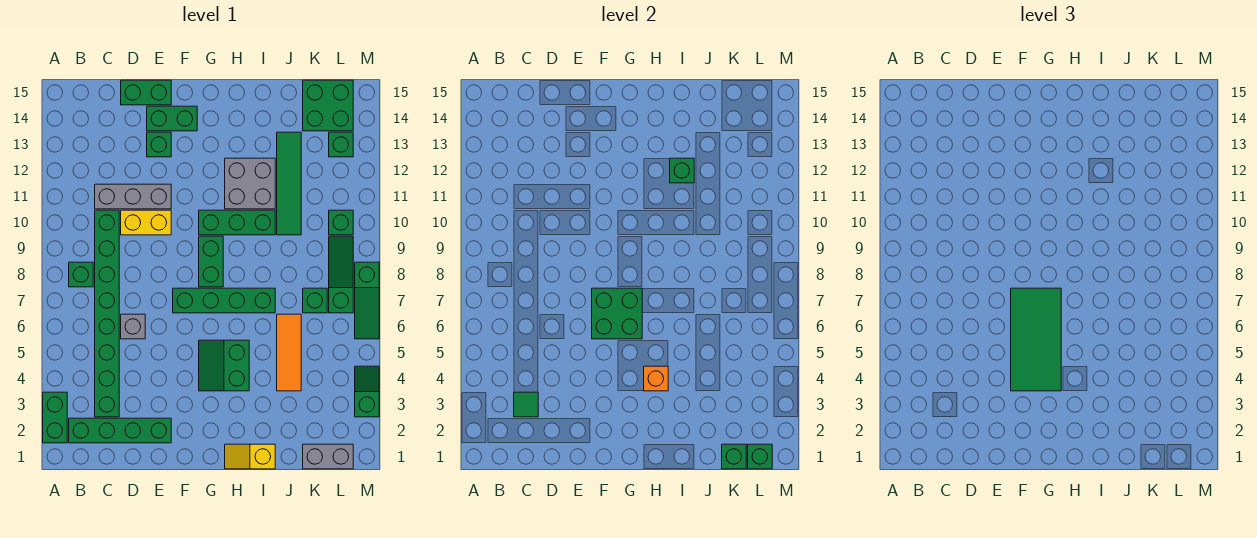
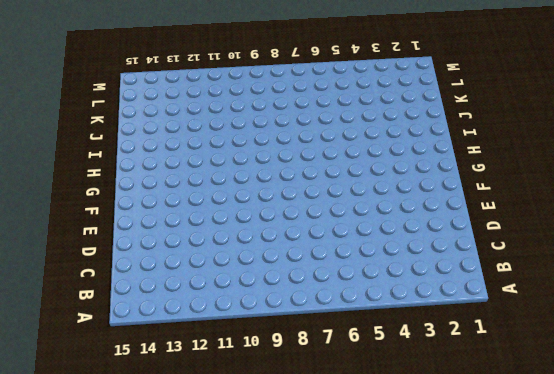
none -> green 1x2 brick [43,392,67,443]
none -> green 1x4 brick [69,418,171,443]
none -> green 1x1 brick [69,262,93,287]
none -> green 1x8 brick [95,210,119,417]

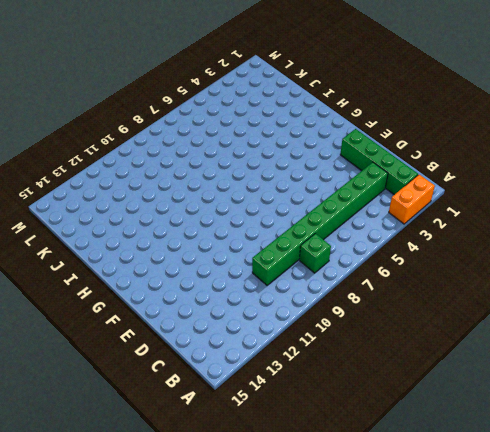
orange 1x2 brick [389,175,435,224] -> green 1x2 brick [43,392,67,443]
none -> grey 1x3 brick [95,184,171,209]
none -> grey 1x1 brick [121,314,145,339]
none -> yellow 1x2 brick [121,210,171,235]
none -> green 1x2 brick [121,80,171,105]

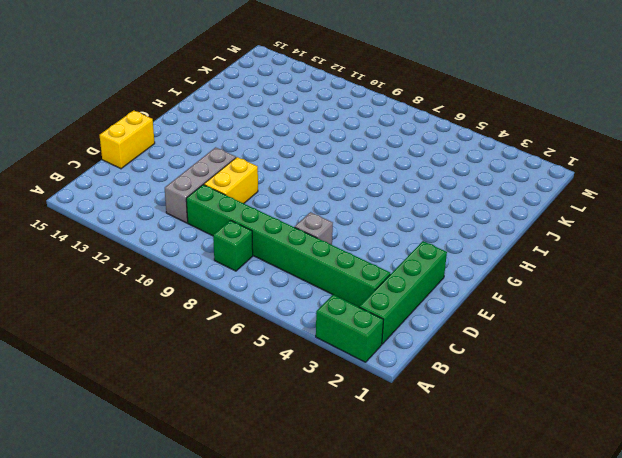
yellow 1x2 brick [100,110,155,169] -> green 1x2 brick [121,80,171,105]
none -> green 1x1 brick [147,132,171,157]
none -> green 1x2 brick [147,106,197,131]
none -> green 1x4 brick [173,288,275,313]
none -> green 2x2 slope [199,340,249,391]

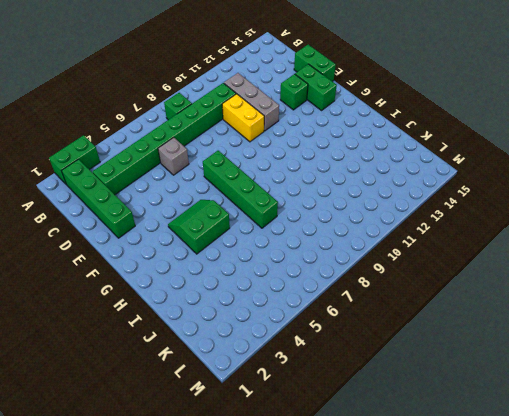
none -> green 1x2 brick [199,236,223,287]
none -> green 1x3 brick [199,210,275,235]
none -> yellow 1x2 slope [225,444,275,469]
none -> grey 2x2 brick [225,158,275,209]

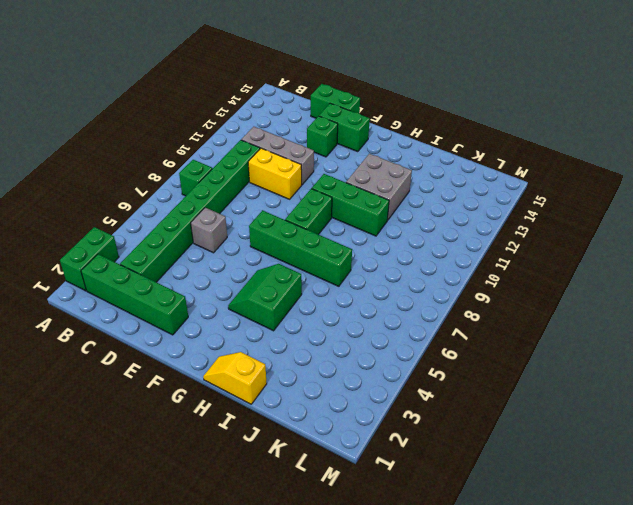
none -> orange 1x3 tile [277,314,301,391]
none -> green 1x4 tile [277,132,301,235]
none -> grey 1x2 brick [303,444,353,469]
none -> green 1x1 brick [303,288,327,313]

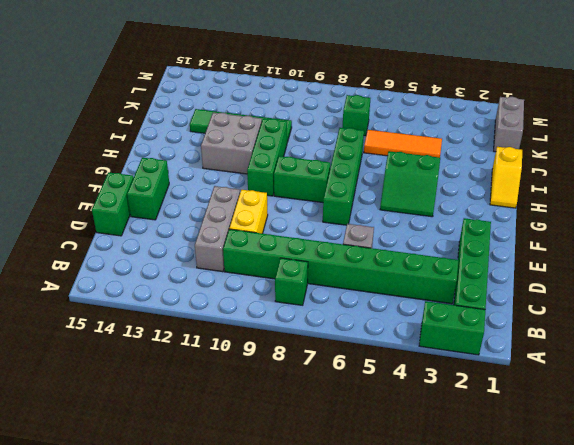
none -> green 1x1 brick [147,132,171,157]
none -> green 2x2 brick [303,80,353,131]
none -> green 1x3 slope [329,236,353,313]
none -> green 1x1 brick [329,210,353,235]

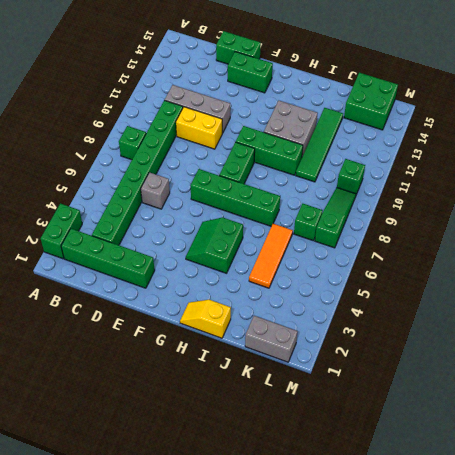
none -> green 1x1 brick [147,132,171,157]
none -> green 1x1 brick [329,132,353,157]
none -> green 1x2 slope [355,366,379,417]
none -> green 1x3 slope [355,262,379,339]

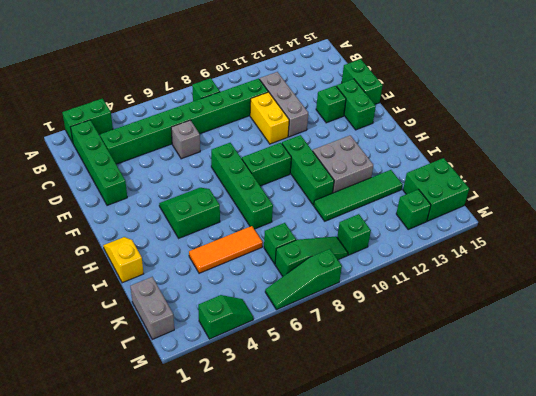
none -> green 1x1 tile [514,392,538,417]
none -> green 2x2 brick [592,288,642,339]
none -> orange 1x1 brick [644,366,668,391]
none -> green 1x1 brick [670,158,694,183]

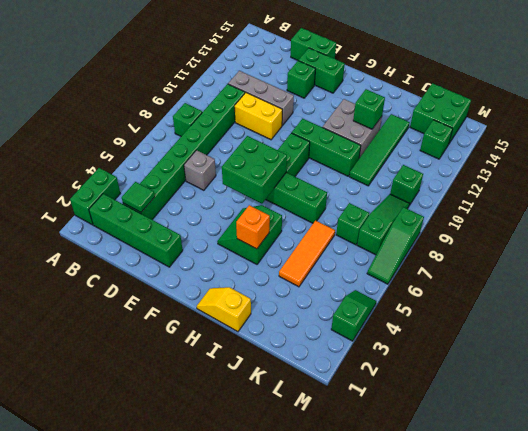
none -> grey 1x2 brick [303,444,353,469]
none -> green 1x1 brick [722,444,746,469]
none -> green 1x1 brick [748,444,772,469]
none -> green 2x4 tile [1011,288,1061,391]

